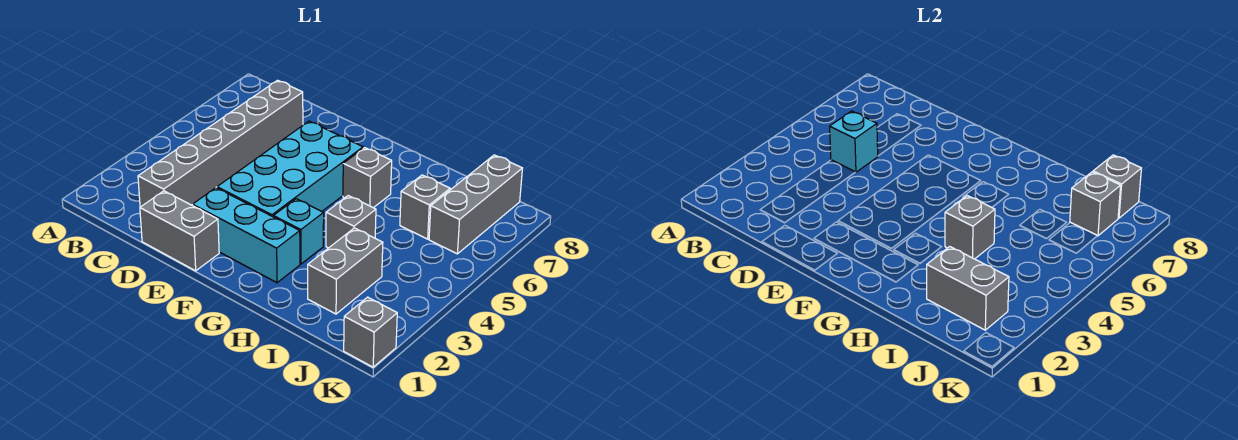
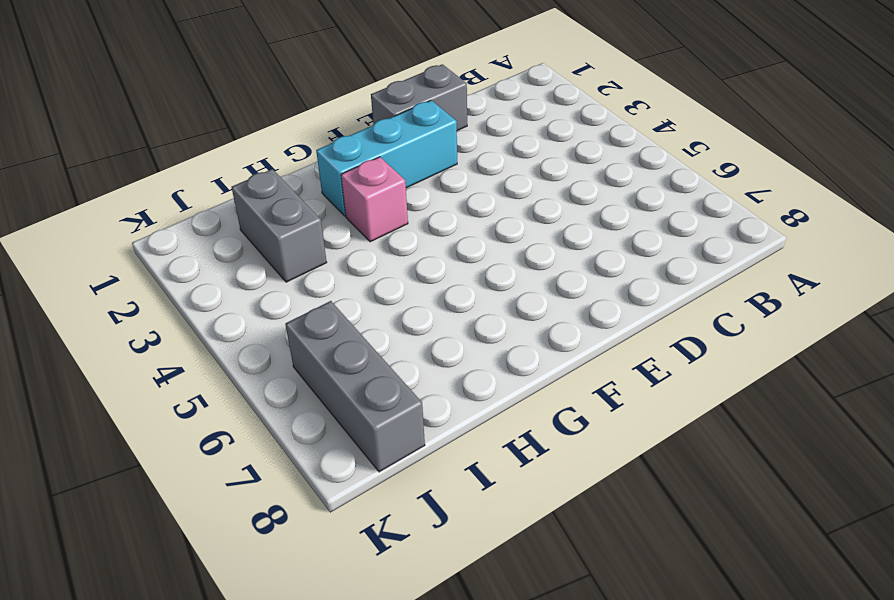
pink 1x1 brick [341,157,408,242] -> cyan 1x1 brick [273,199,324,264]
none -> grey 1x6 brick [138,80,303,207]
none -> cyan 2x4 brick [217,121,363,217]
none -> grey 1x1 brick [343,148,392,208]

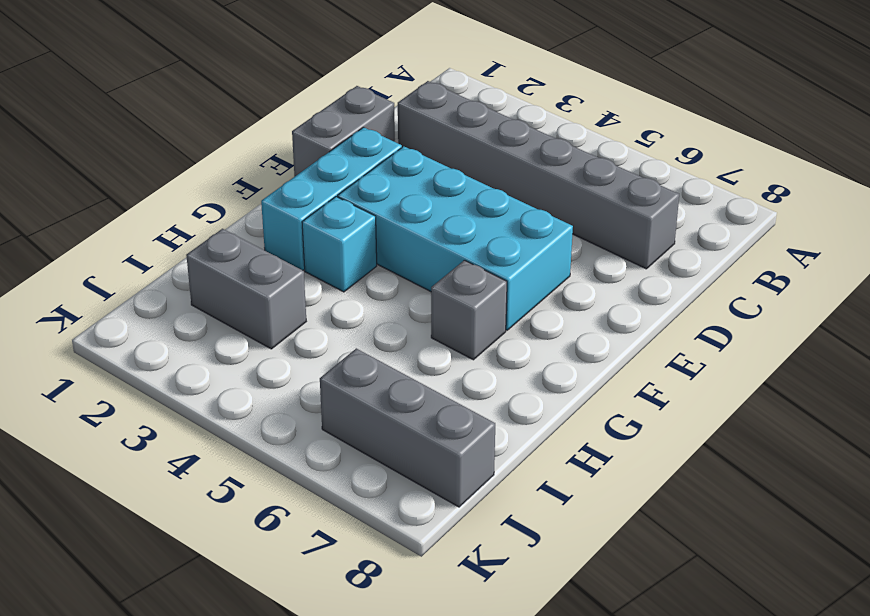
none -> grey 1x1 brick [326,196,376,248]
none -> grey 1x1 brick [400,175,450,239]
none -> grey 1x1 brick [344,297,397,367]

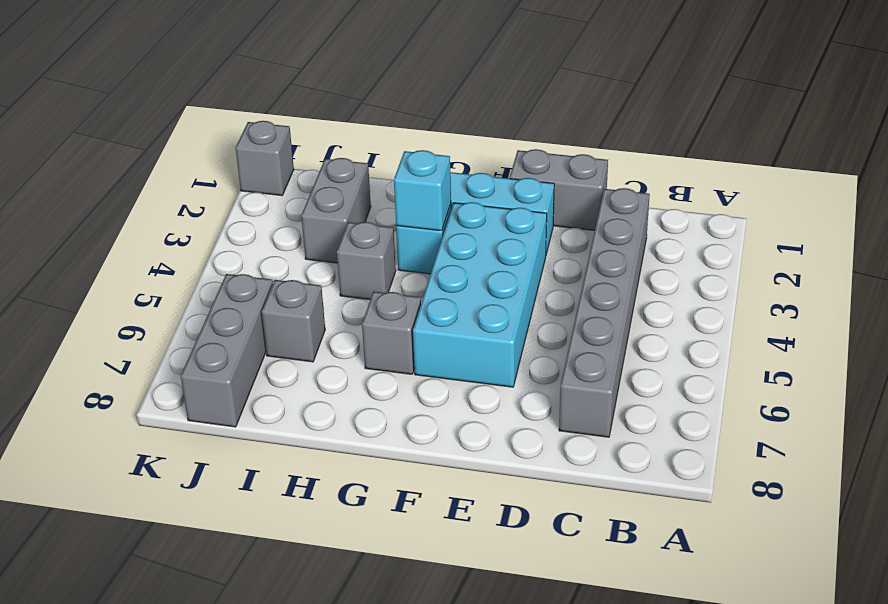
cyan 1x1 brick [394,150,451,231] -> cyan 1x1 brick moved to [830,111,878,172]
none -> grey 1x1 brick [945,196,995,259]
none -> grey 1x2 brick [927,247,1009,330]
none -> grey 1x1 brick [1070,172,1121,236]

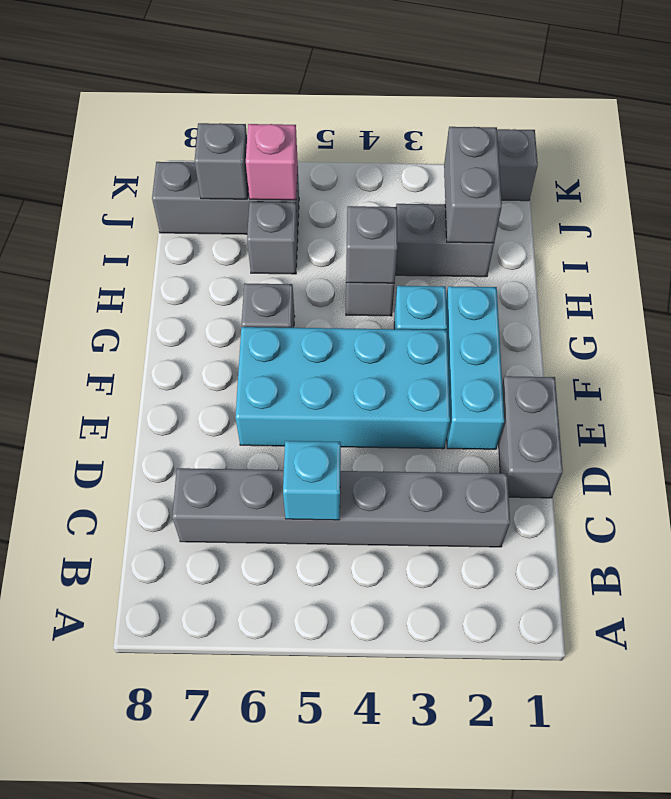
pink 1x1 brick [246,124,298,200] -> none
none -> grey 1x1 brick [1093,155,1141,218]

